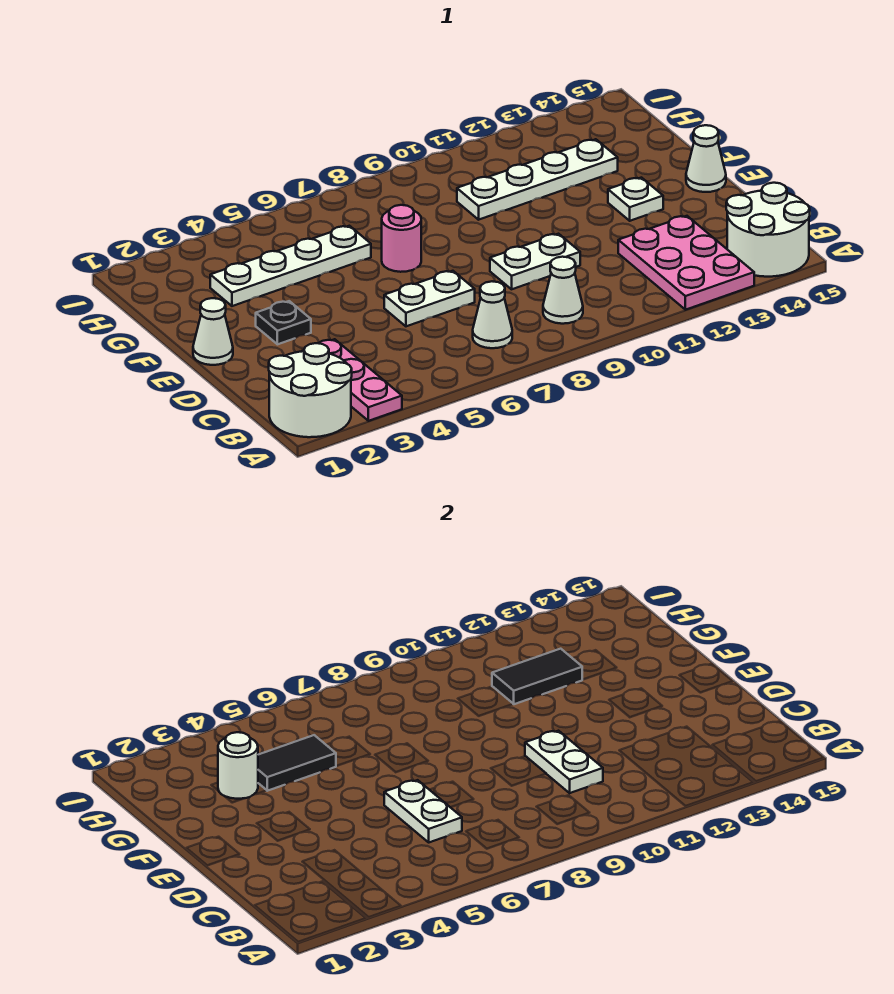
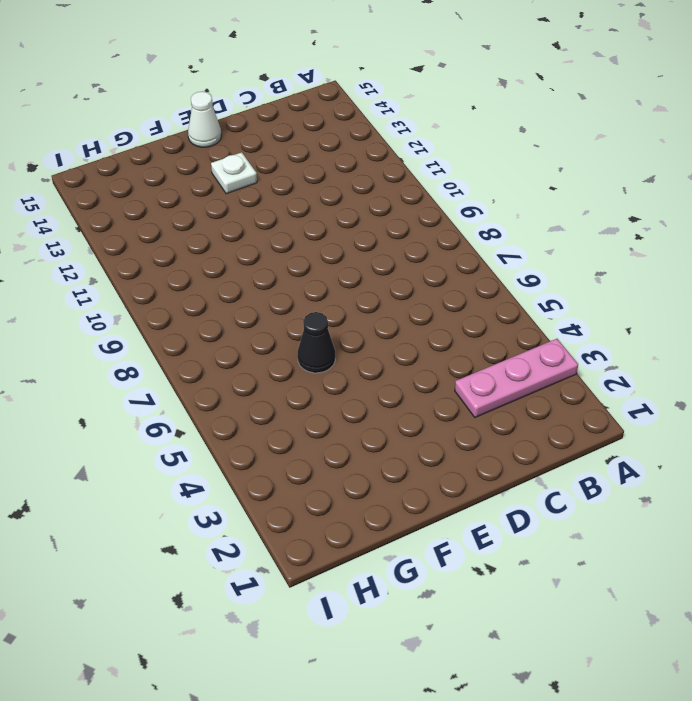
black 1x1 cone [298,312,335,373] -> none
none -> white 2x2 round brick [269,343,352,437]
none -> pink 2x3 plate [618,216,754,310]
none -> white 2x2 round brick [726,183,810,277]

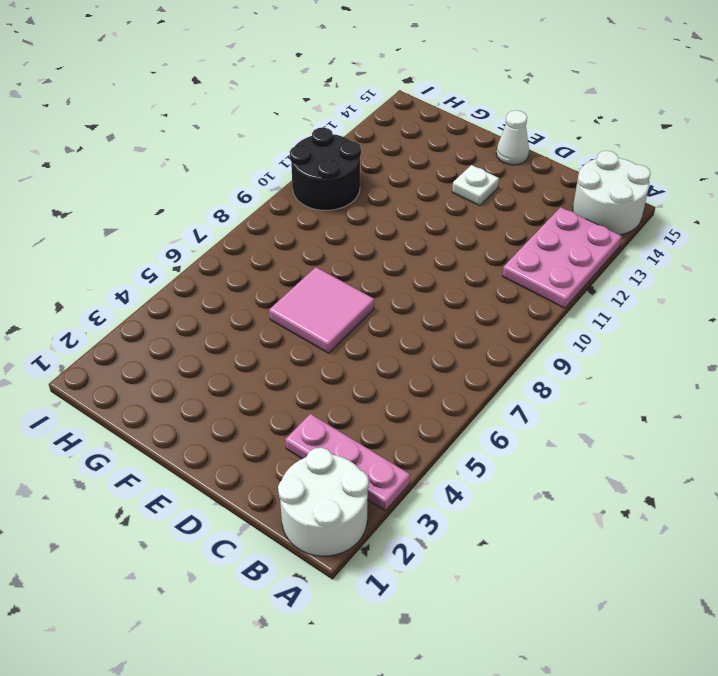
pink 2x3 plate [503,207,622,308] -> pink 2x3 plate turned to [618,216,754,310]
pink 2x2 tile [269,267,374,353] -> pink 1x1 round brick [382,205,421,272]
black 2x2 round brick [290,127,361,210] -> none
none -> white 1x1 cone [473,281,512,348]
none -> white 1x1 cone [543,257,583,324]
none -> white 1x2 plate [384,271,475,326]

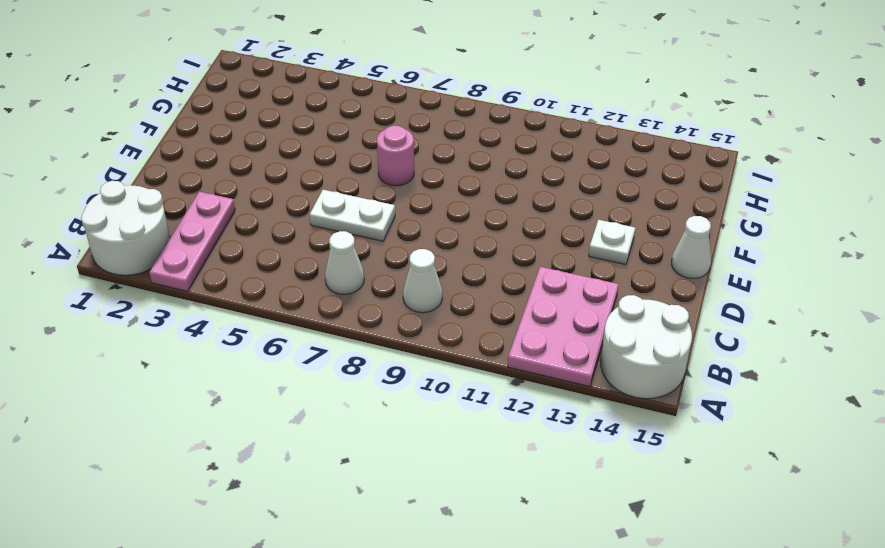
none -> white 1x2 plate [490,234,580,289]
none -> white 1x1 cone [193,298,233,365]
none -> black 1x1 plate [256,301,311,344]

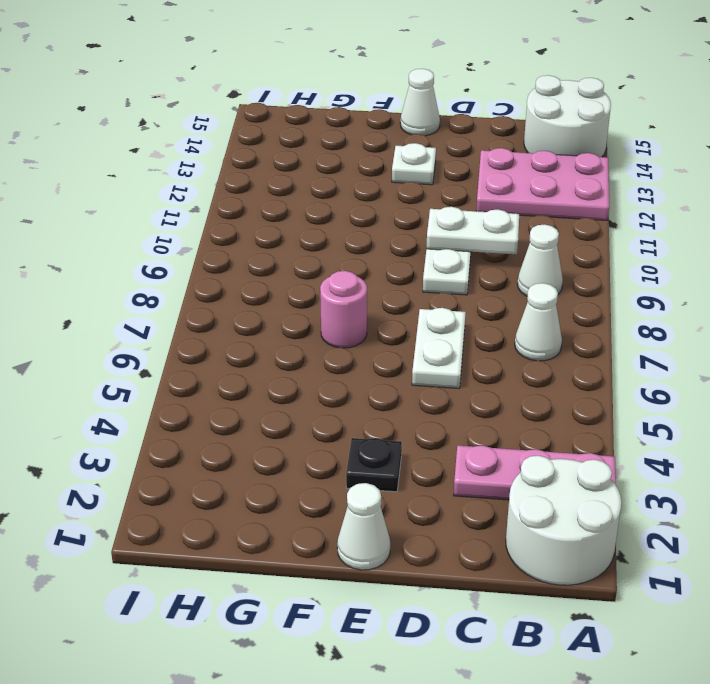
none -> white 1x4 plate [210,226,371,306]
none -> white 1x4 plate [457,139,618,220]
none -> white 1x2 plate [384,780,462,842]

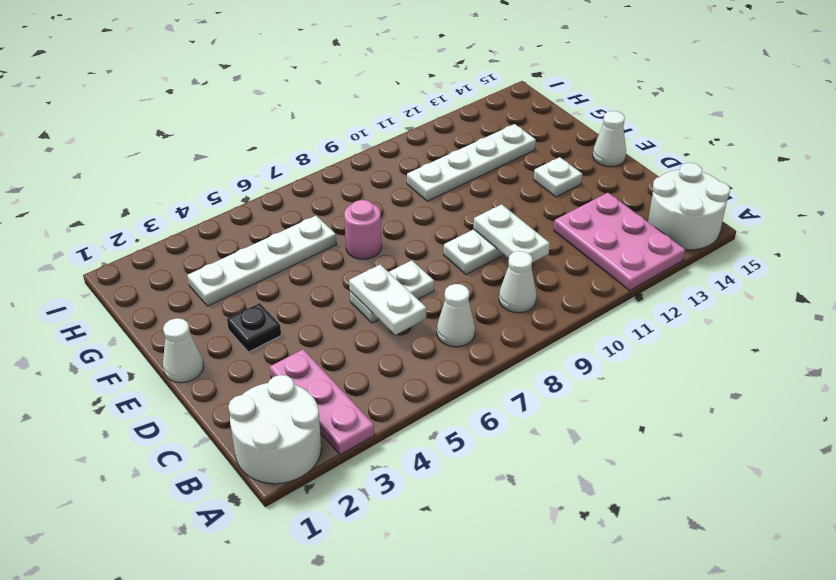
none -> white 1x1 round brick [218,732,258,799]
none -> black 1x2 tile [258,735,336,791]
none -> black 1x2 tile [492,649,582,704]

